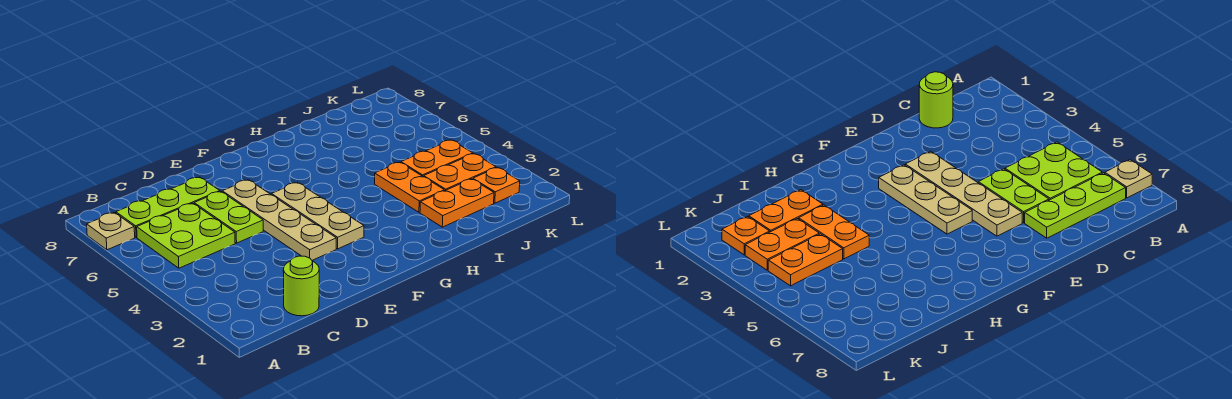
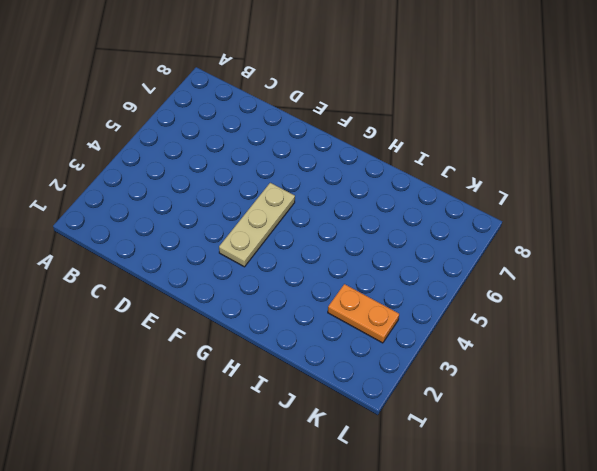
none -> tan 1x1 plate [87,212,135,250]
none -> lime 2x2 plate [137,203,235,268]
none -> lime 1x3 plate [116,177,220,237]

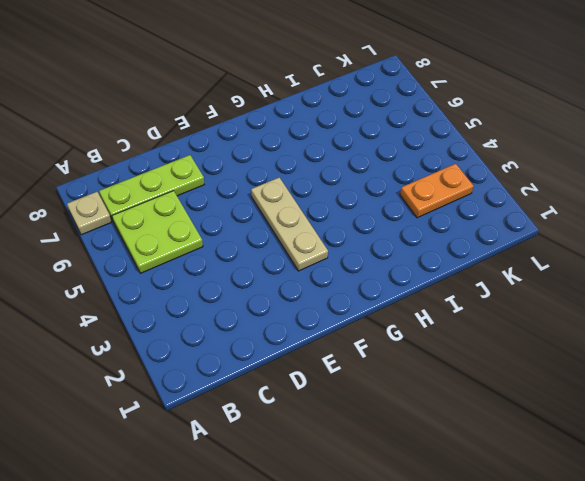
none -> lime 1x1 round brick [283,256,319,316]
none -> lime 1x2 plate [194,191,263,243]
none -> tan 1x4 plate [222,180,336,260]

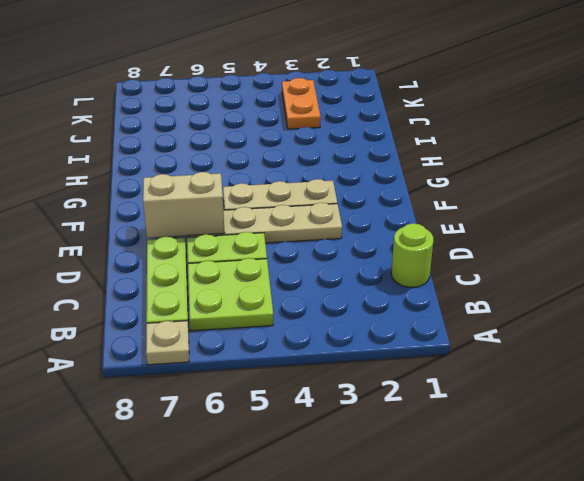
tan 1x2 brick [143,172,225,238] -> none
none -> orange 1x2 plate [420,179,494,227]
none -> orange 1x2 plate [375,162,444,212]
none -> orange 1x2 plate [401,140,473,177]

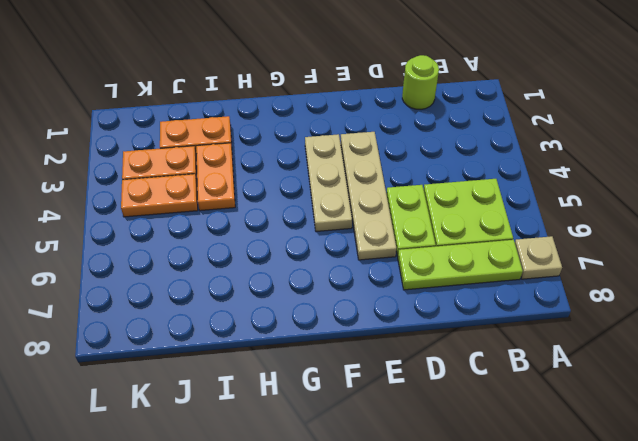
none -> orange 1x1 plate [473,168,520,203]

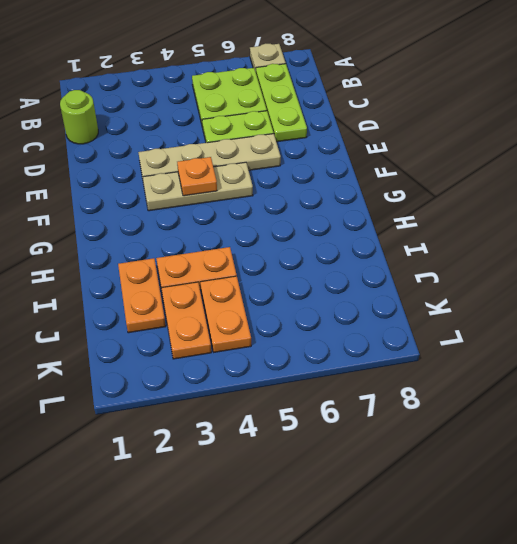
orange 1x1 plate [177,157,217,196] -> orange 1x1 plate moved to [473,168,520,203]

